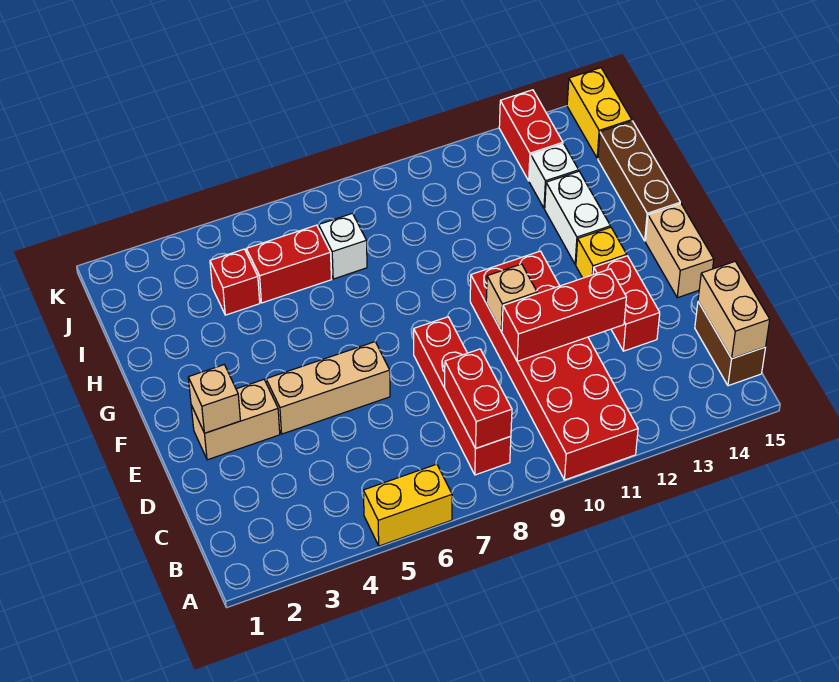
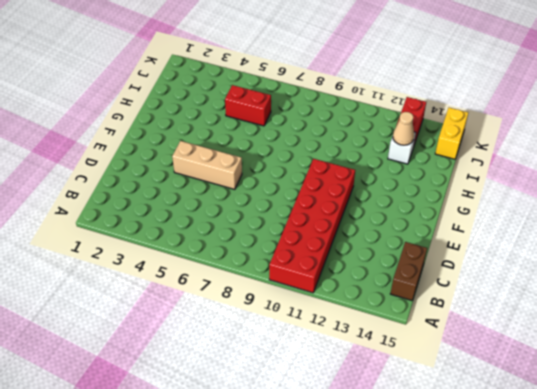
tan 1x1 cone [393,112,414,145] -> none
none -> yellow 1x2 brick [363,464,452,546]
none -> red 1x4 brick [414,317,511,475]
none -> red 1x2 brick [593,256,660,351]

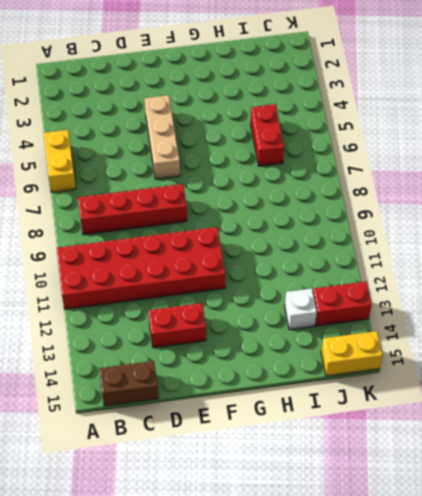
none -> tan 1x2 brick [191,380,280,460]
none -> tan 1x2 brick [645,204,714,298]
none -> yellow 1x1 brick [576,227,627,278]

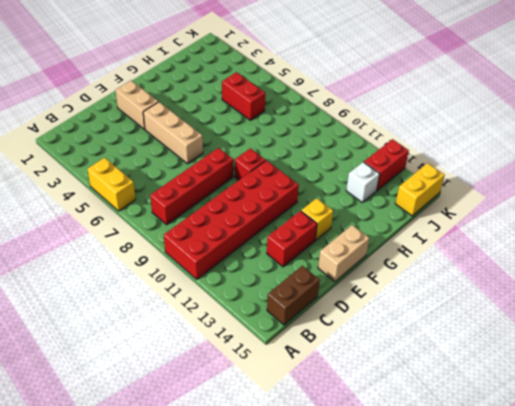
red 1x1 brick [235,148,266,180] -> red 1x1 brick moved to [210,249,260,315]
none -> white 1x2 brick [545,171,610,265]
none -> brown 1x3 brick [598,121,680,241]
none -> white 1x1 brick [319,213,367,279]

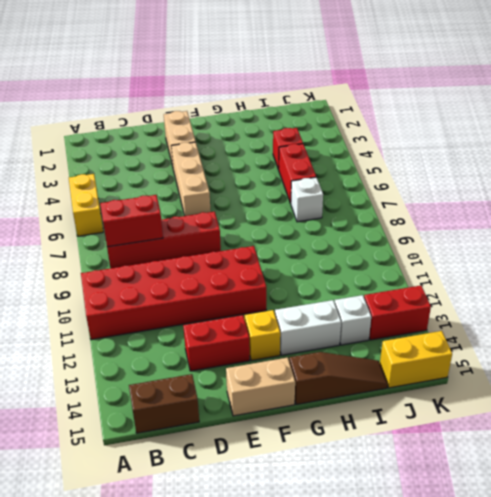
brown 1x3 slope [289,352,388,405] -> brown 1x3 brick [598,121,680,241]
none -> tan 1x2 brick [698,262,770,359]
none -> red 1x3 brick [502,269,626,361]
none -> tan 1x1 brick [188,365,240,433]

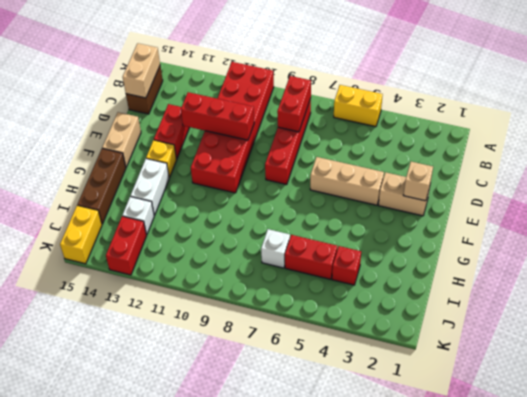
none -> tan 1x1 brick [486,264,537,331]

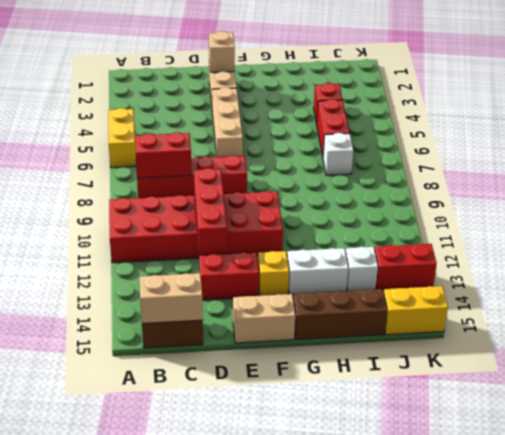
none -> tan 1x1 brick [486,264,537,331]

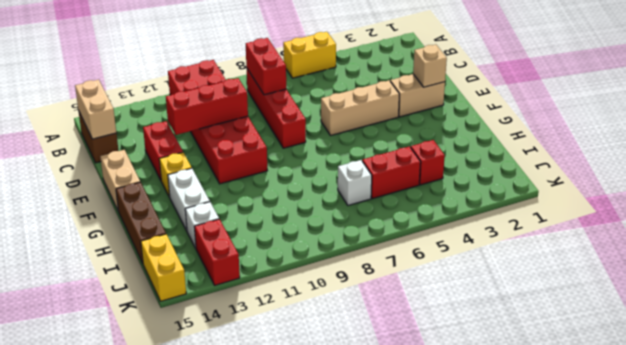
none -> tan 1x1 brick [486,264,537,331]

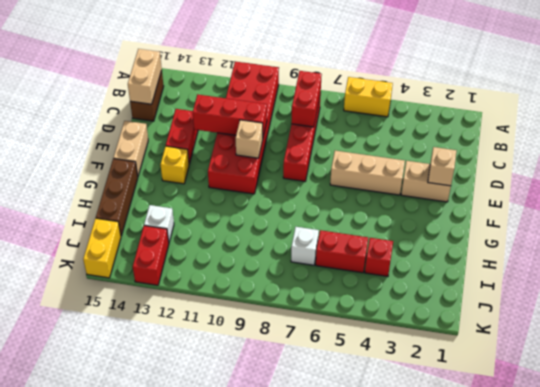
none -> white 1x2 brick [545,171,610,265]

